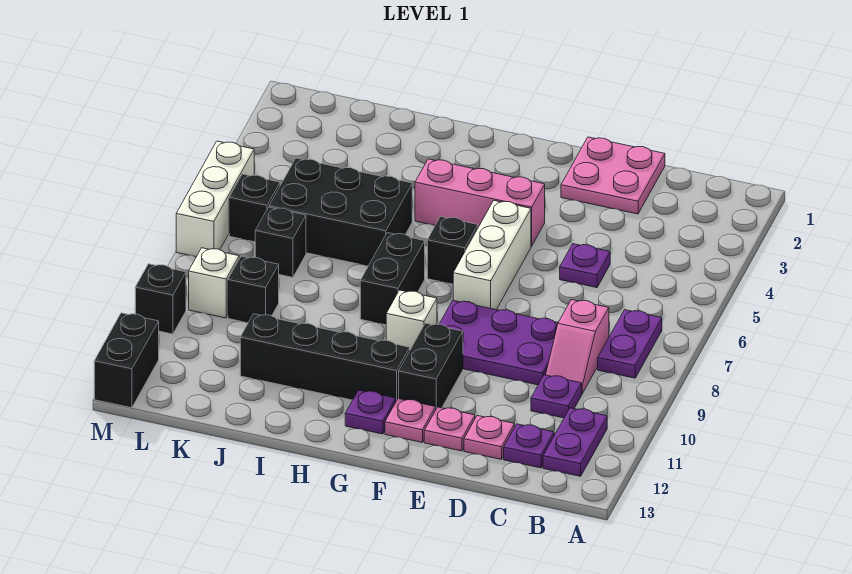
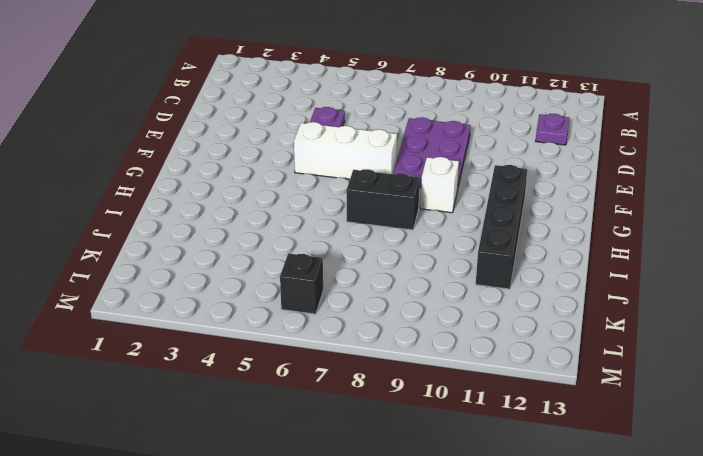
none -> purple 1x2 plate [598,310,662,378]
none -> purple 1x2 plate [543,408,607,476]
none -> pink 1x2 slope [546,300,609,394]

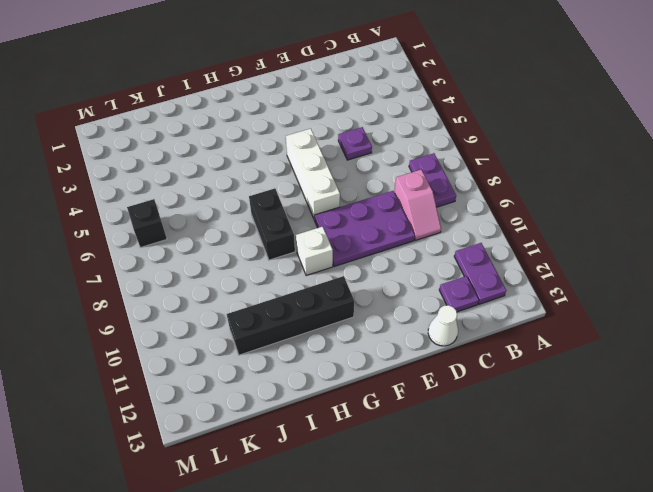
white 1x1 cone [428,305,458,346] -> none
none -> purple 1x1 plate [531,375,582,418]
none -> pink 2x2 plate [561,137,665,214]
none -> pink 1x1 plate [464,416,515,459]

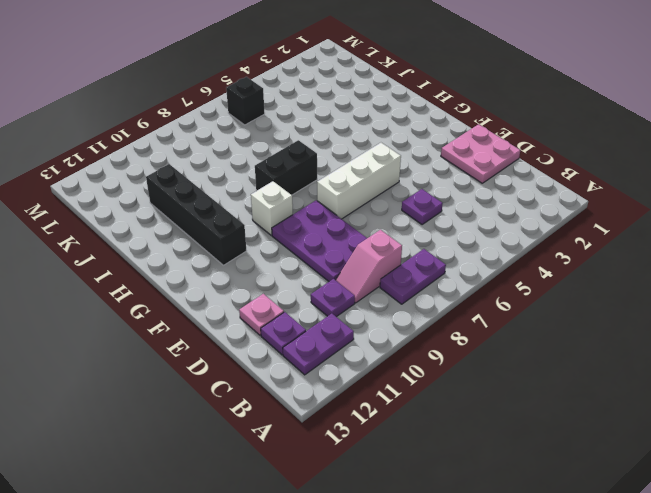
none -> pink 1x1 plate [424,407,475,451]
none -> pink 1x3 brick [415,159,545,246]
none -> black 1x2 brick [399,323,463,408]

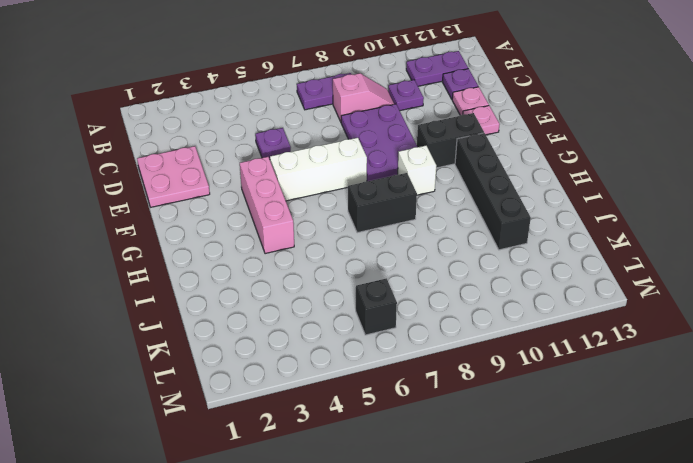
none -> pink 1x1 plate [385,399,436,442]
none -> black 1x1 brick [427,217,478,284]
none -> purple 1x1 plate [345,390,396,434]

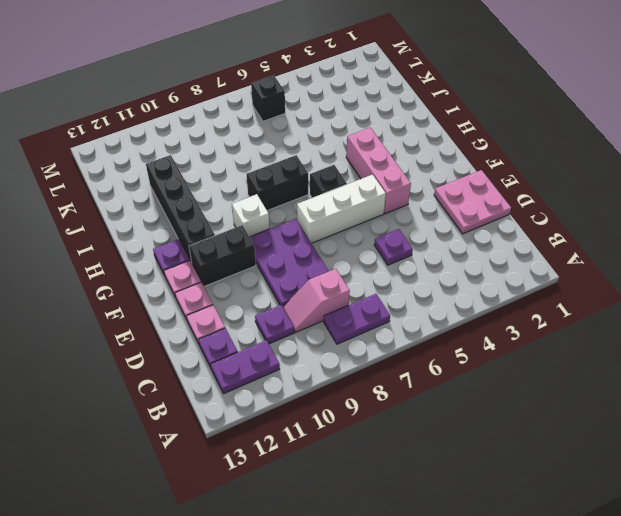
none -> black 2x3 brick [269,158,412,266]
none -> black 1x1 brick [255,207,306,277]
none -> black 1x1 brick [228,256,279,323]

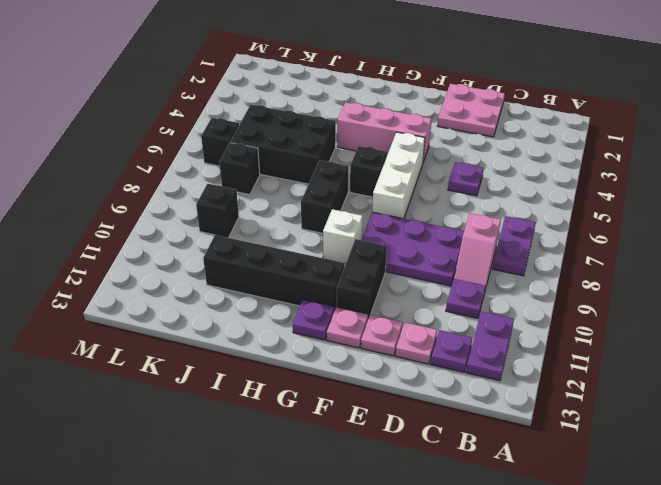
none -> white 1x1 brick [189,248,239,318]
none -> white 1x3 brick [176,141,254,257]
none -> black 1x1 brick [135,264,186,334]

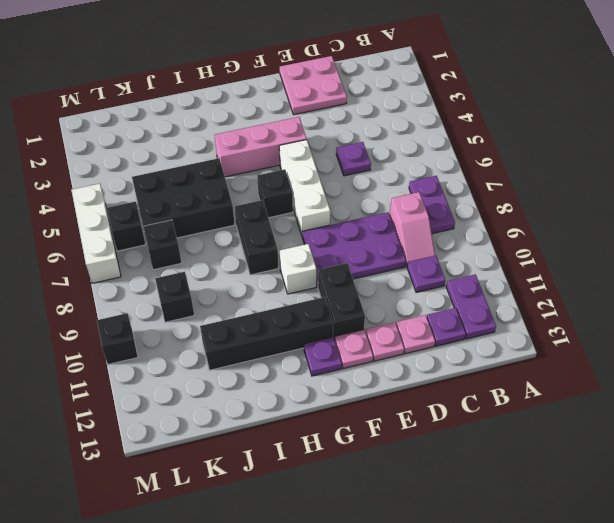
none -> white 1x1 brick [189,248,239,318]
none -> black 1x2 brick [94,313,159,408]

